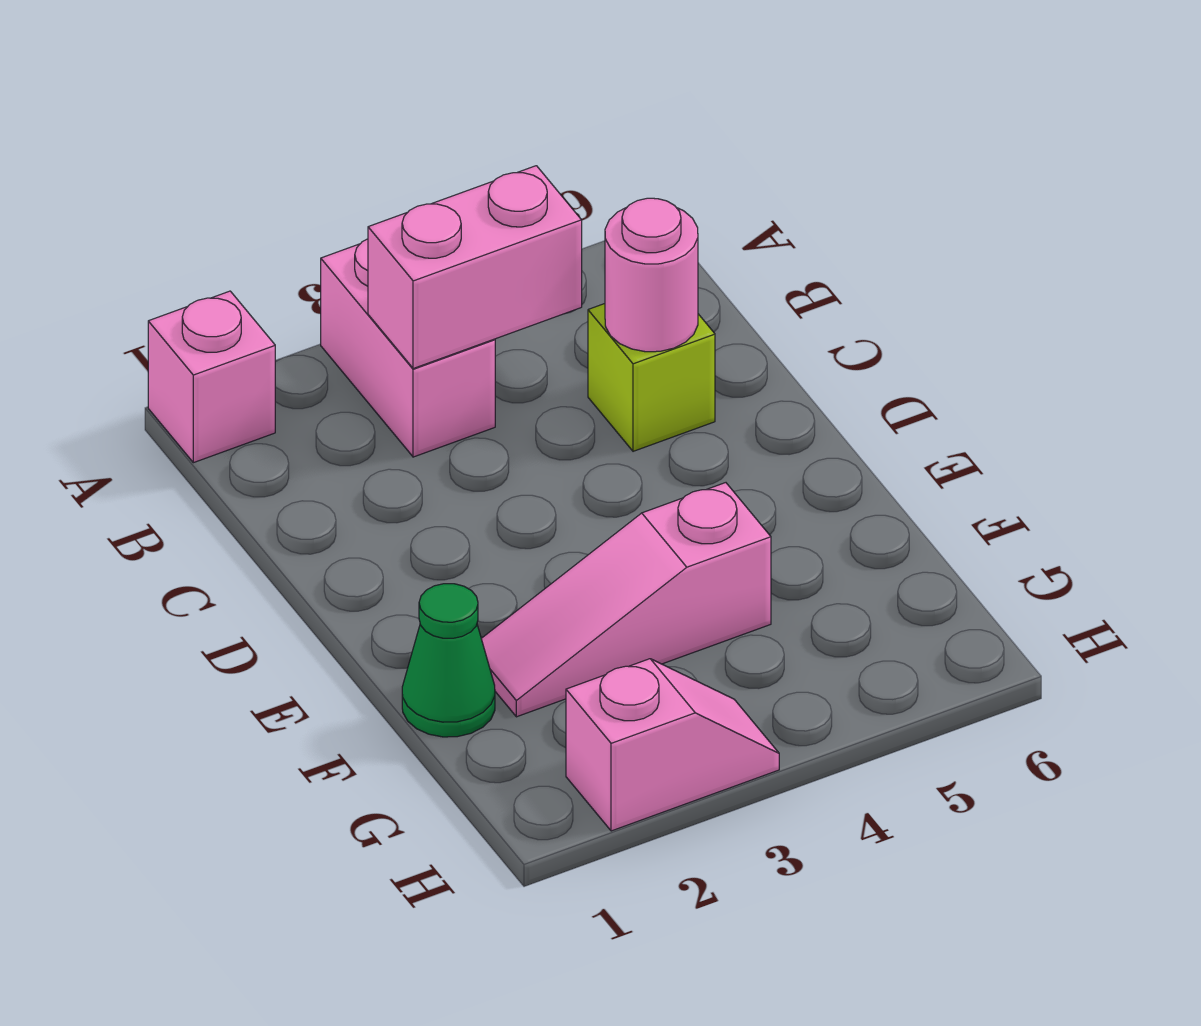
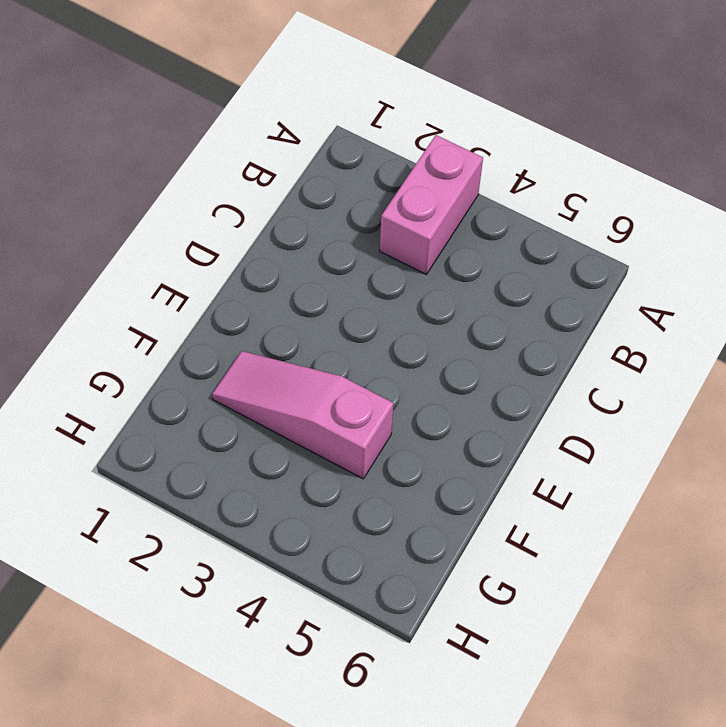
none -> pink 1x1 brick [148,291,275,463]
none -> lime 1x1 brick [588,304,715,451]

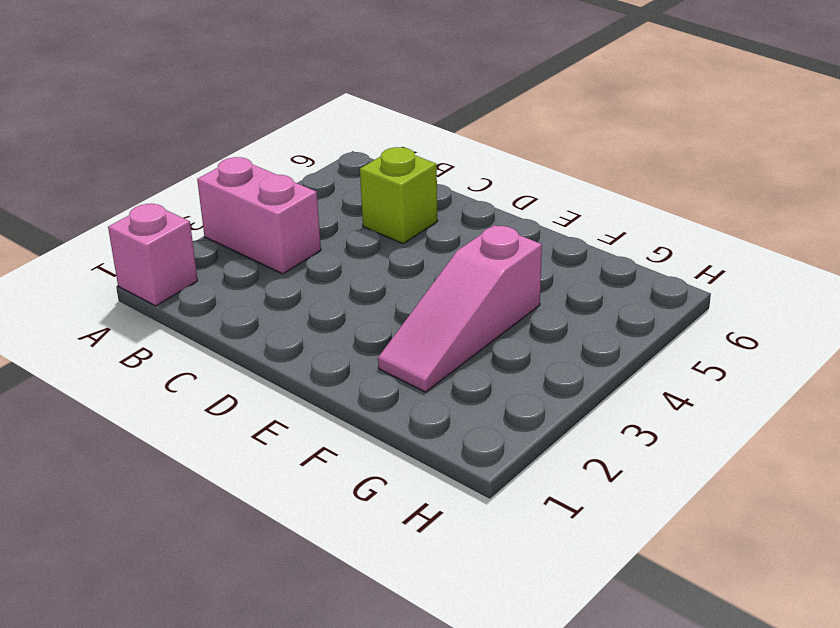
none -> green 1x1 cone [402,584,495,737]
none -> pink 1x2 slope [566,659,779,831]

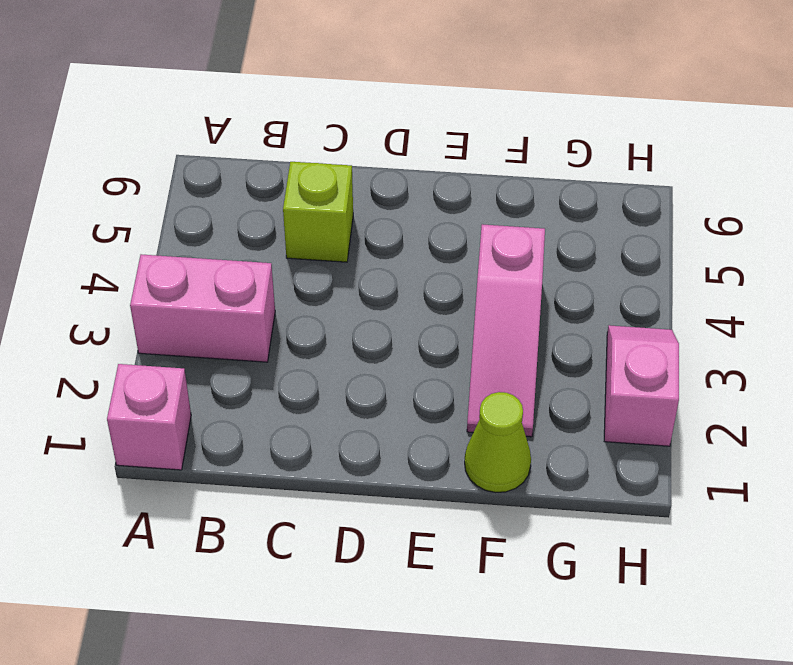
lime 1x1 cone [465,392,531,492] -> green 1x1 cone [402,584,495,737]
none -> pink 1x2 brick [368,166,582,369]
none -> pink 1x1 round brick [605,198,698,352]

